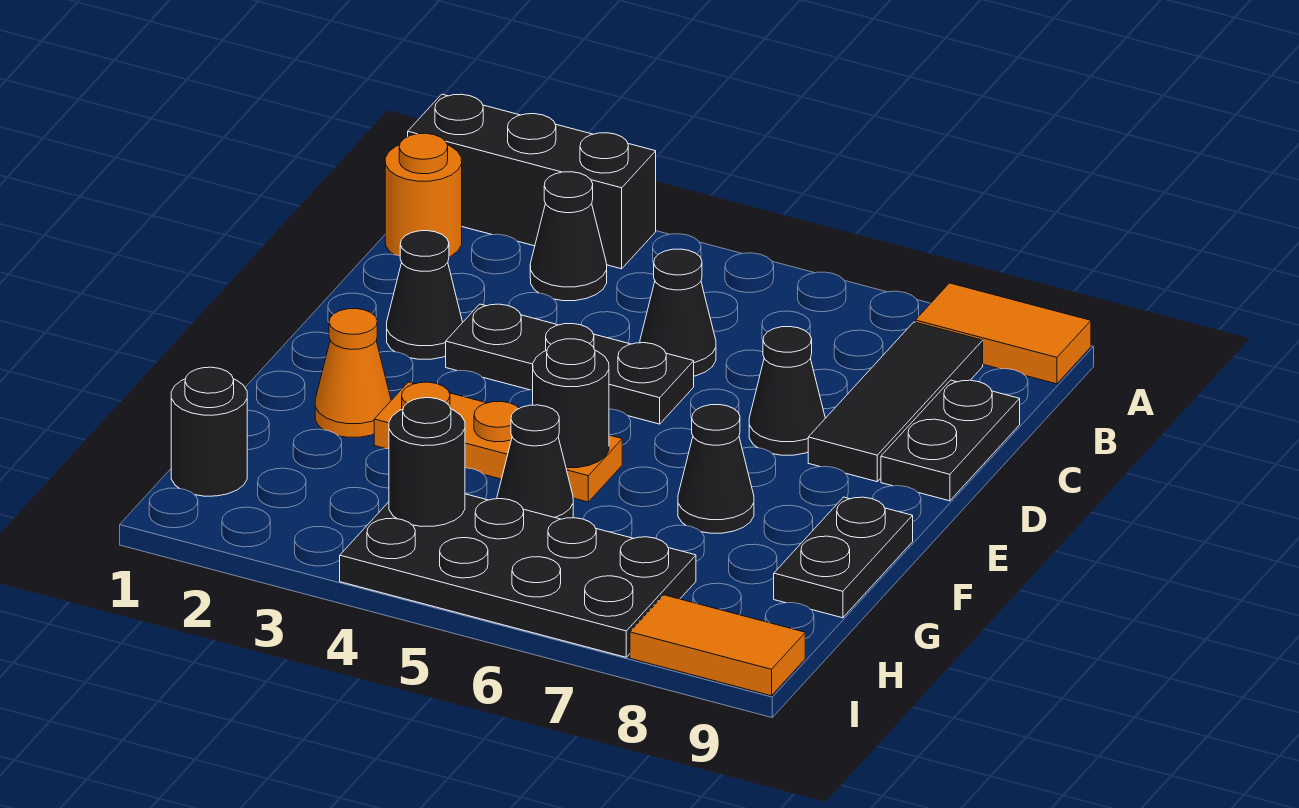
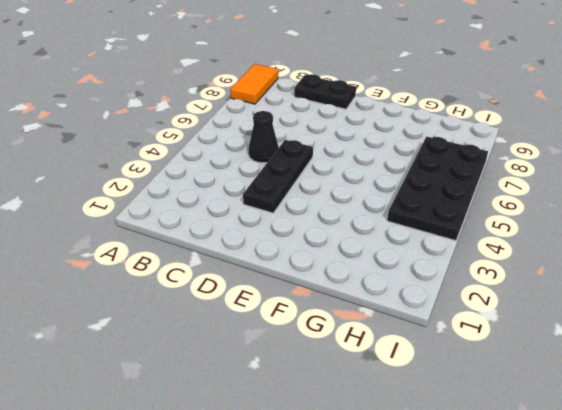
none -> black 1x3 brick [408,94,656,269]
none -> orange 1x1 round brick [385,133,462,257]
none -> black 1x1 cone [530,172,607,301]

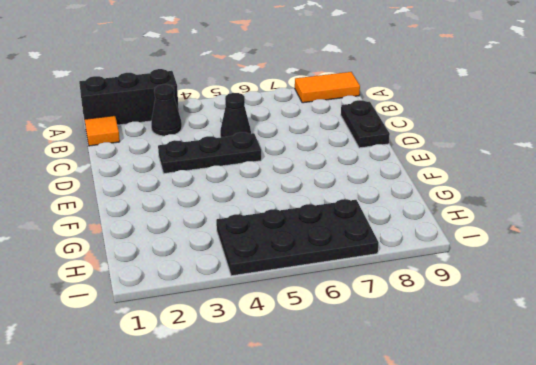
orange 1x1 tile [85,116,120,146] -> orange 1x1 round brick [385,133,462,257]
none -> black 1x3 tile [808,322,983,482]
none -> black 1x1 cone [387,231,463,359]
none -> black 1x1 cone [749,327,825,455]

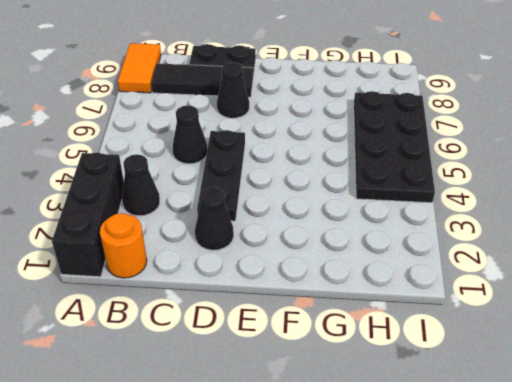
none -> orange 1x1 cone [315,309,391,437]
none -> orange 1x3 plate [374,382,622,502]
none -> black 1x1 cone [678,404,754,533]

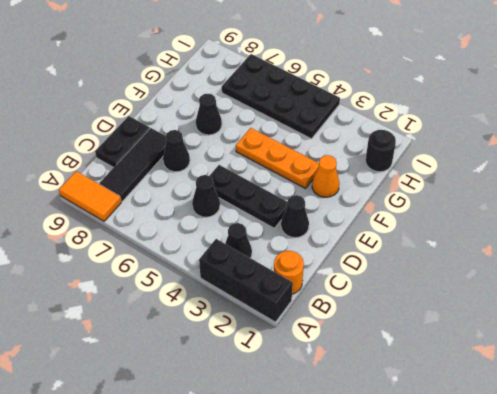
none -> black 1x2 plate [774,497,913,618]
none -> black 1x1 cone [497,405,573,519]
none -> orange 1x2 tile [630,595,805,696]

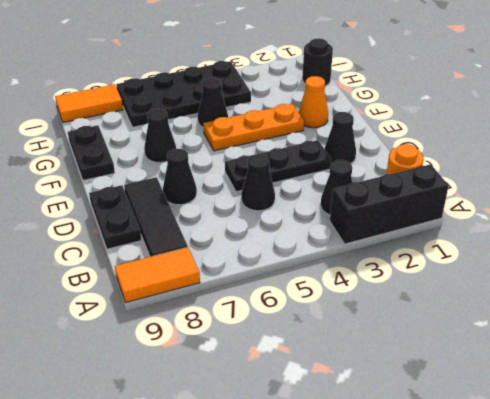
none -> black 1x1 round brick [533,339,609,468]
none -> black 1x1 round brick [389,398,465,527]

